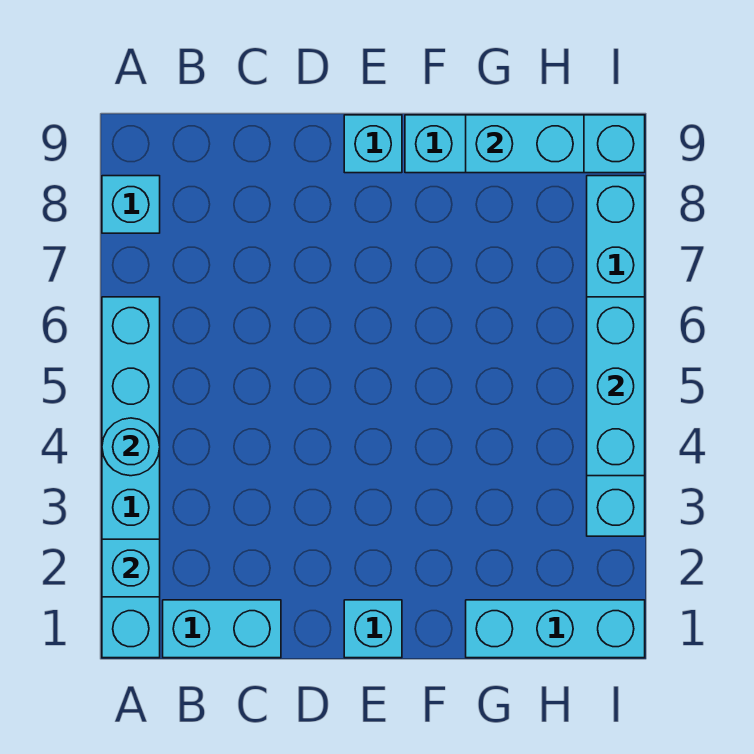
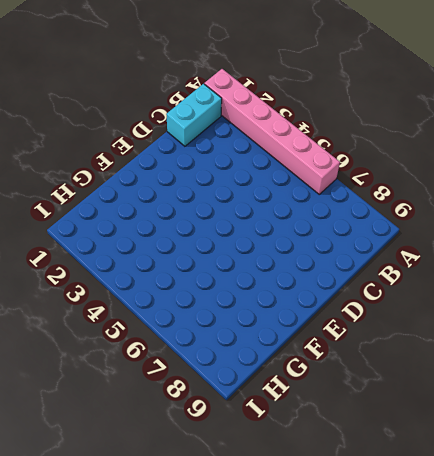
pink 1x6 brick [204,69,340,194] -> cyan 1x6 brick [102,297,160,658]
none -> cyan 1x1 brick [102,176,160,233]
none -> cyan 1x1 brick [344,600,402,658]
none -> cyan 1x1 brick [344,115,402,173]

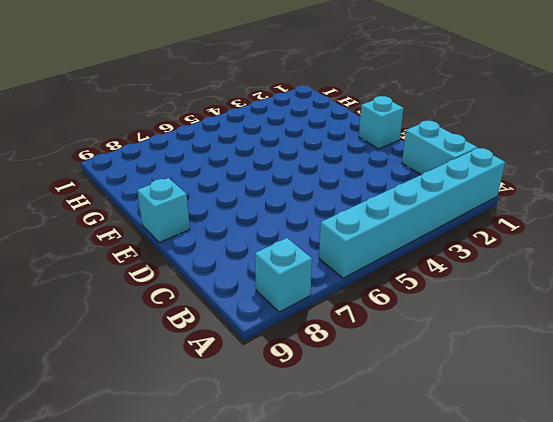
none -> cyan 1x4 brick [405,115,645,173]
none -> cyan 1x3 brick [466,600,645,658]
none -> cyan 1x6 brick [587,176,645,536]

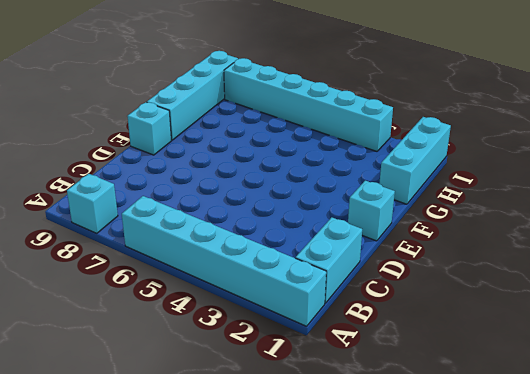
none -> cyan 1x1 brick [102,539,160,597]
none -> cyan 1x1 round brick [102,418,160,476]
none -> cyan 1x2 brick [466,115,584,173]

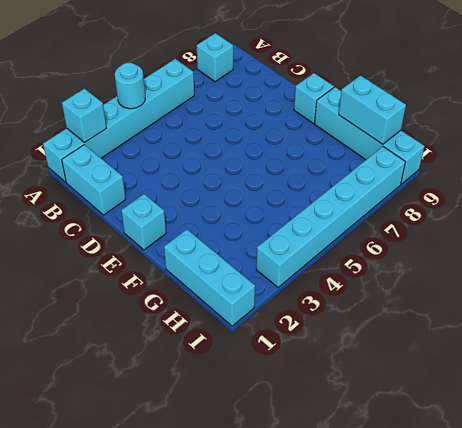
none -> cyan 1x3 brick [587,297,645,476]

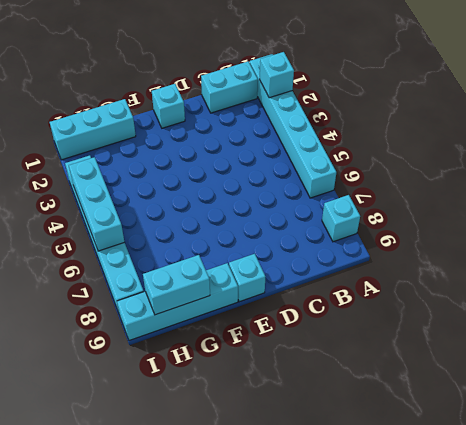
none -> cyan 1x1 round brick [102,418,160,476]

